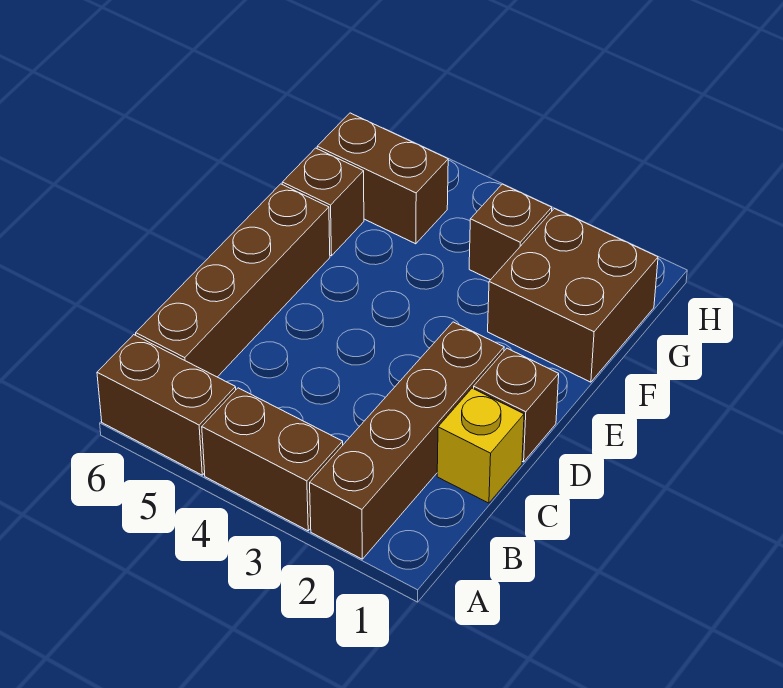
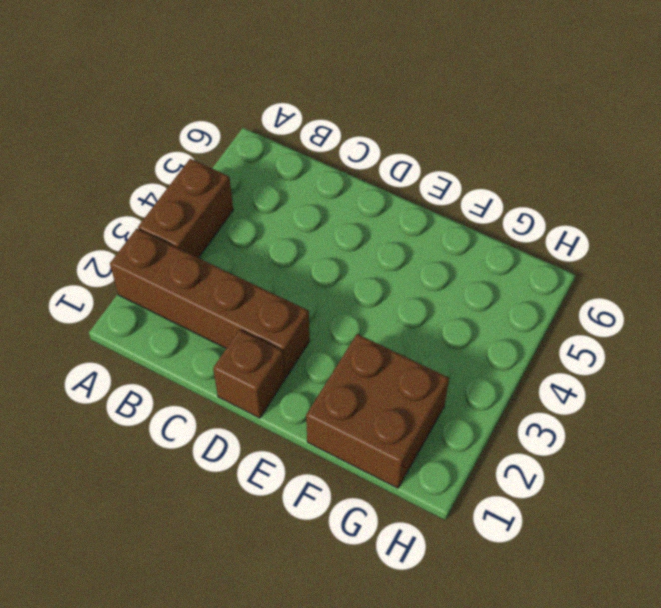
none -> brown 1x2 brick [97,335,236,475]
none -> brown 1x4 brick [136,184,330,377]

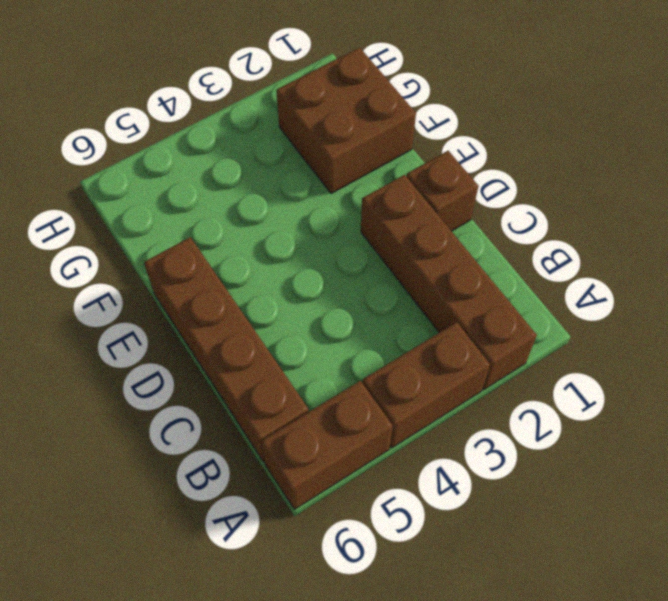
none -> yellow 1x1 brick [437,388,524,503]
none -> brown 1x1 brick [282,148,364,256]

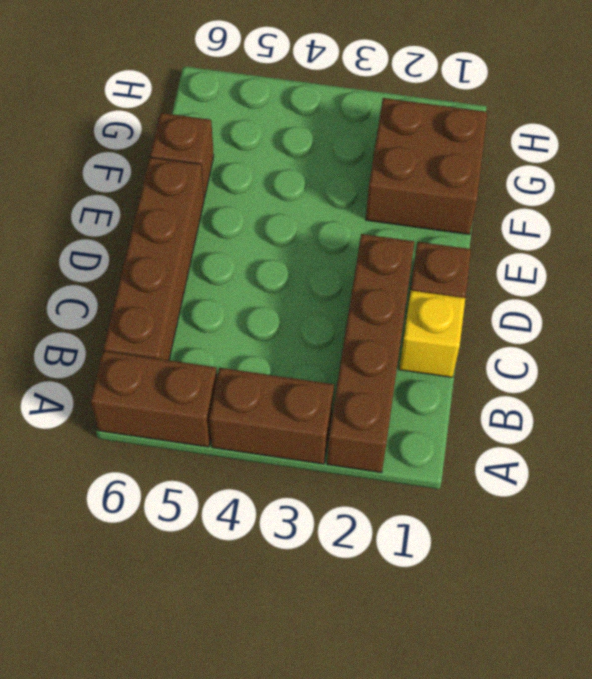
none -> brown 1x1 brick [469,184,552,280]
none -> brown 1x2 brick [317,113,448,244]

